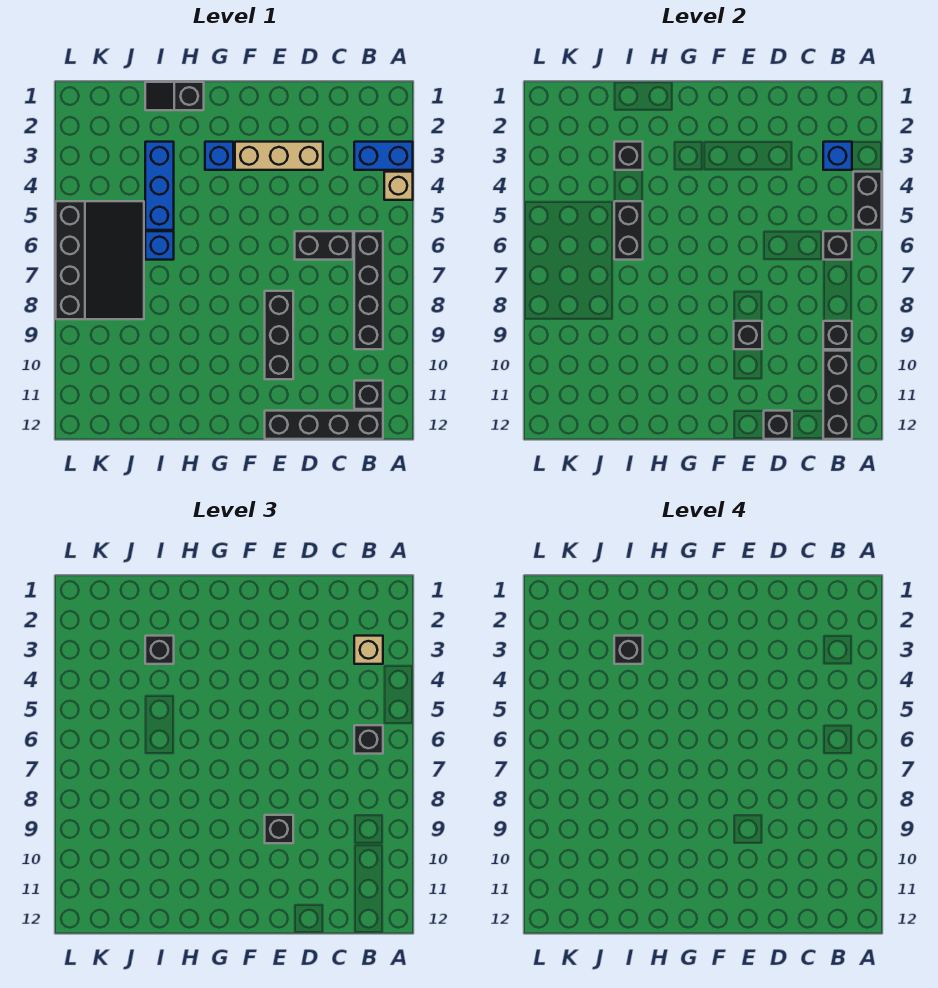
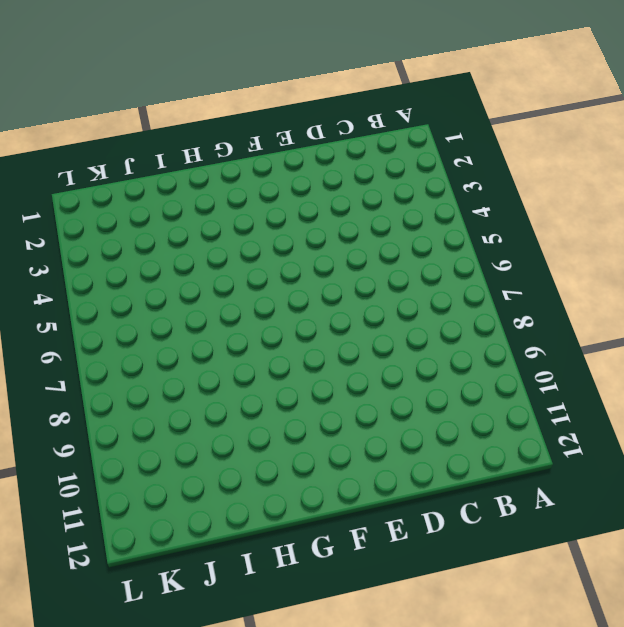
none -> blue 1x2 brick [354,142,413,170]
none -> tan 1x1 brick [384,172,413,200]
none -> black 1x4 brick [354,231,383,349]

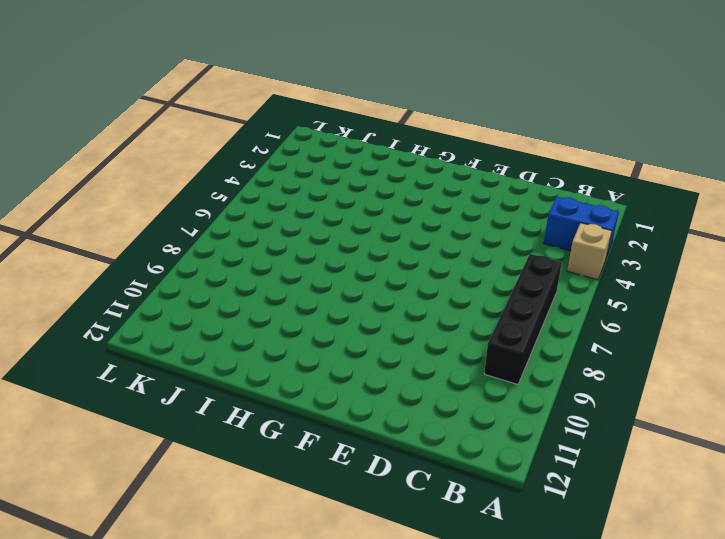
none -> black 1x1 brick [354,381,383,409]
none -> black 1x4 brick [265,411,383,439]
none -> black 1x2 brick [295,231,353,260]

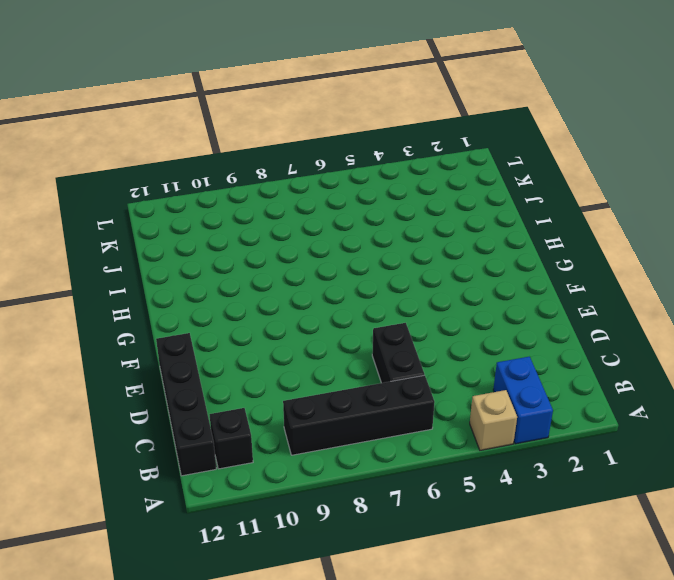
none -> tan 1x3 brick [235,142,323,170]
none -> black 1x3 brick [265,291,293,379]
none -> blue 1x1 brick [205,142,233,170]

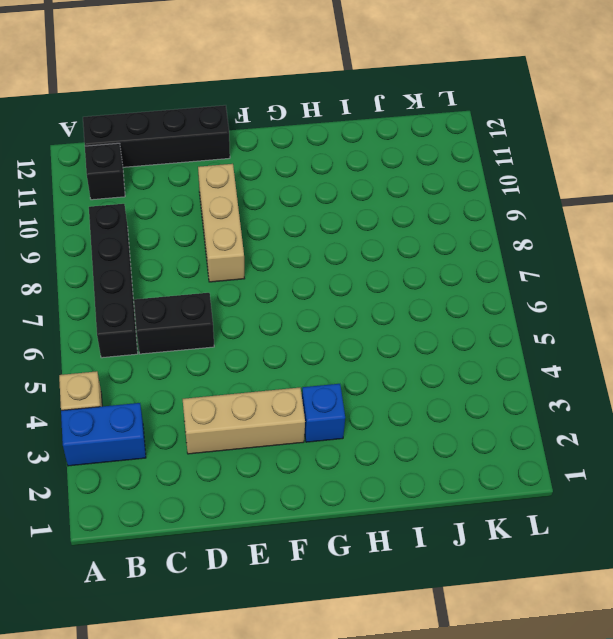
tan 1x3 brick [198,164,245,282] -> black 1x3 brick [265,291,293,379]
none -> black 1x2 slope [145,82,204,110]
none -> blue 1x3 brick [145,142,174,230]
none -> blue 1x1 brick [145,231,174,260]

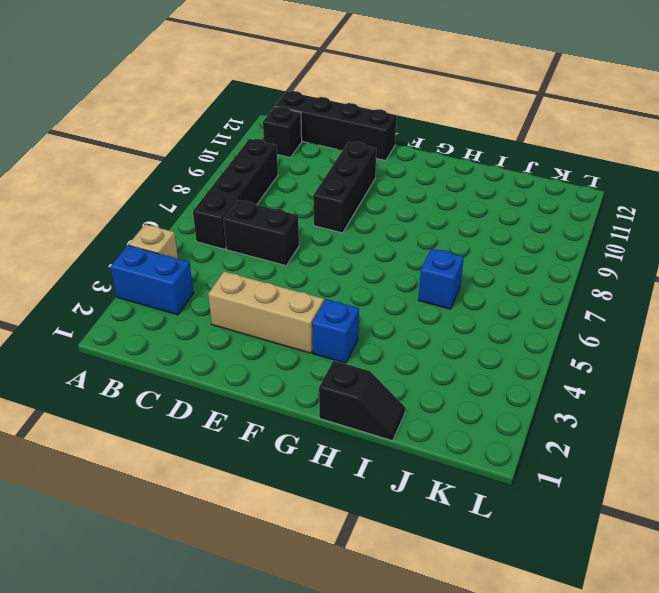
none -> blue 1x3 brick [145,142,174,230]
none -> black 3x4 slope [56,201,144,319]
none -> black 1x2 brick [853,172,882,230]

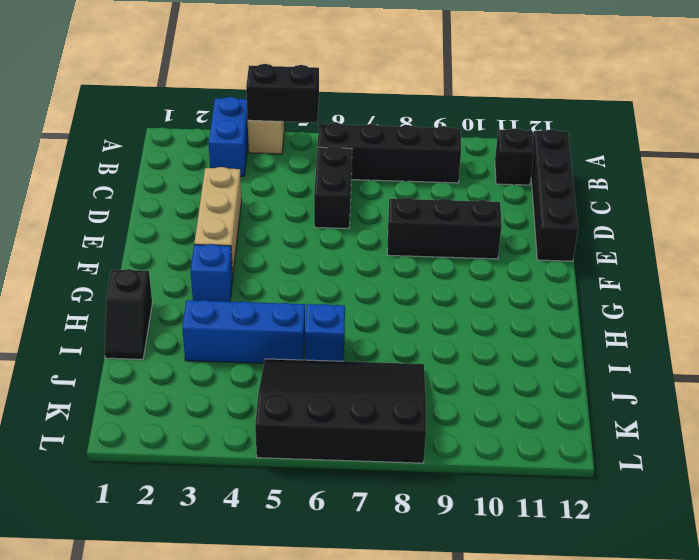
none -> blue 1x1 brick [823,142,852,170]
none -> black 1x1 brick [823,231,852,260]
none -> black 1x1 brick [823,321,852,349]

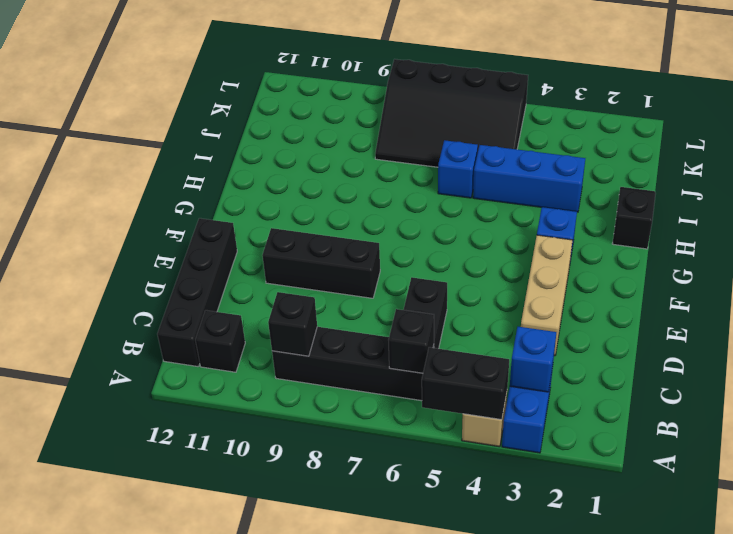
none -> black 1x3 brick [823,351,852,439]
none -> black 1x1 brick [764,411,792,439]
none -> black 1x1 brick [734,321,762,349]

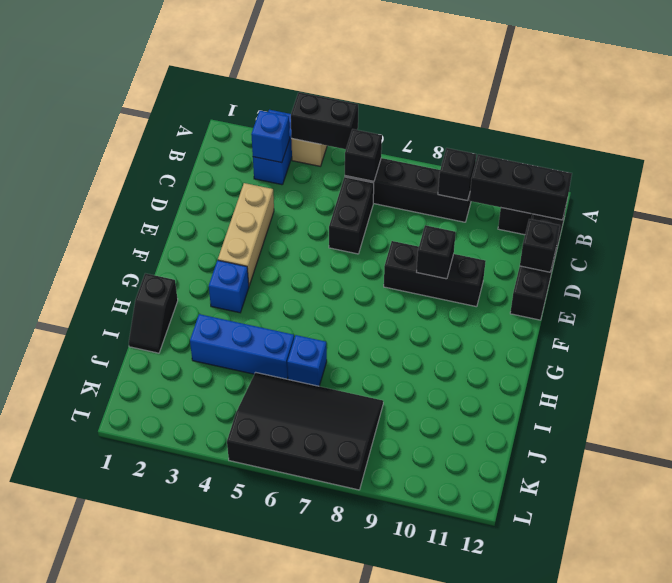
none -> black 1x1 brick [614,142,643,170]
none -> black 1x2 brick [614,201,643,260]
none -> tan 1x1 brick [354,636,383,664]

